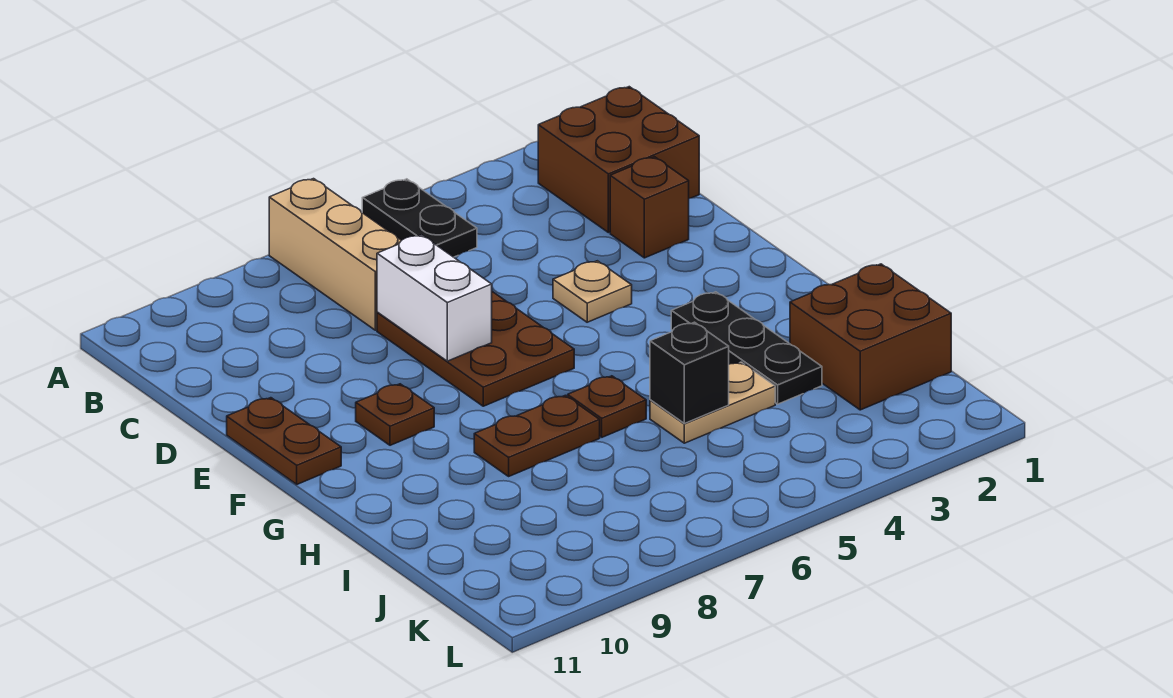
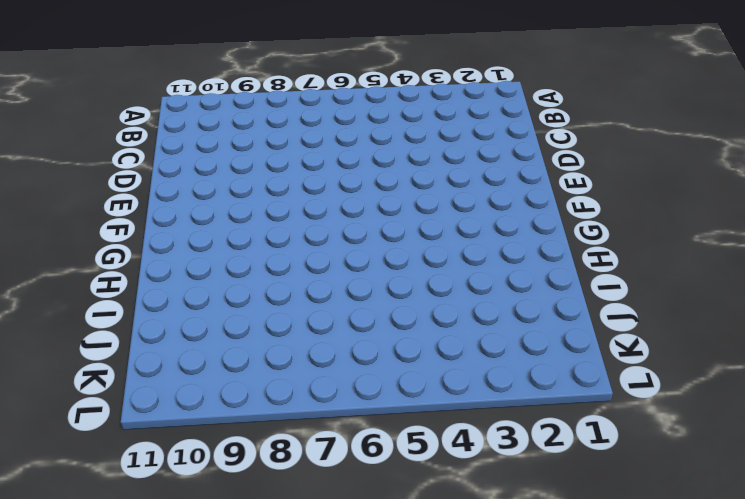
none -> black 1x2 plate [362,179,477,257]
none -> tan 1x3 brick [269,179,401,330]
none -> brown 2x2 brick [538,87,699,233]

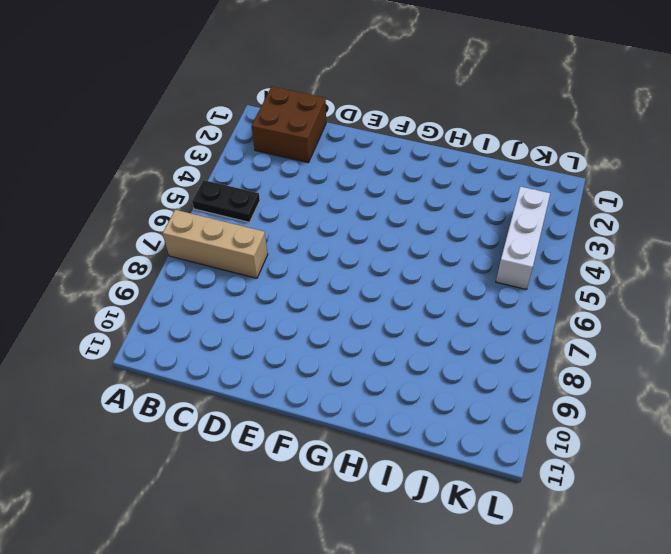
white 1x3 brick [496,187,550,289] -> none
none -> brown 1x1 brick [610,157,689,258]
none -> brown 2x3 plate [377,292,574,406]
none -> tan 1x1 plate [553,261,632,322]

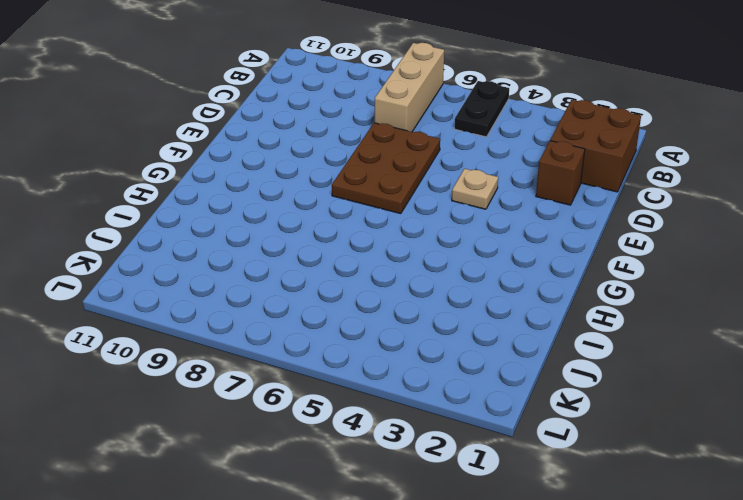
none -> brown 1x2 plate [227,398,341,484]
none -> brown 1x1 plate [356,384,434,445]
none -> black 1x3 plate [671,292,822,404]

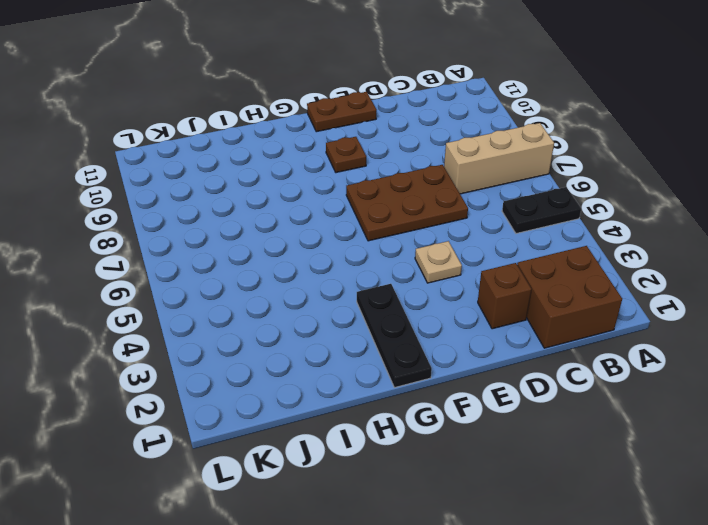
black 1x3 plate [357,284,432,388] -> black 1x3 plate turned to [671,292,822,404]
none -> brown 1x1 plate [568,376,646,437]
none -> brown 1x2 plate [474,395,600,476]
none -> brown 2x2 brick [790,264,951,410]

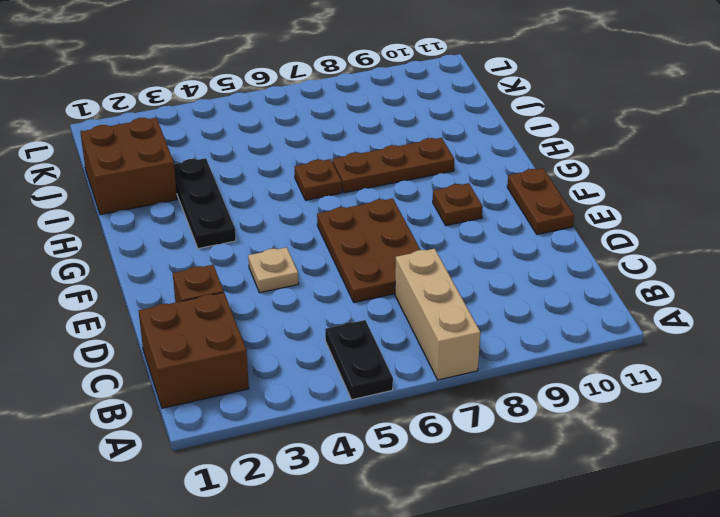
brown 1x3 plate [332,138,454,193] -> brown 1x2 plate [474,395,600,476]
none -> tan 1x2 plate [650,362,775,443]
none -> white 1x2 brick [377,235,492,361]
none -> black 1x1 brick [650,322,729,423]

